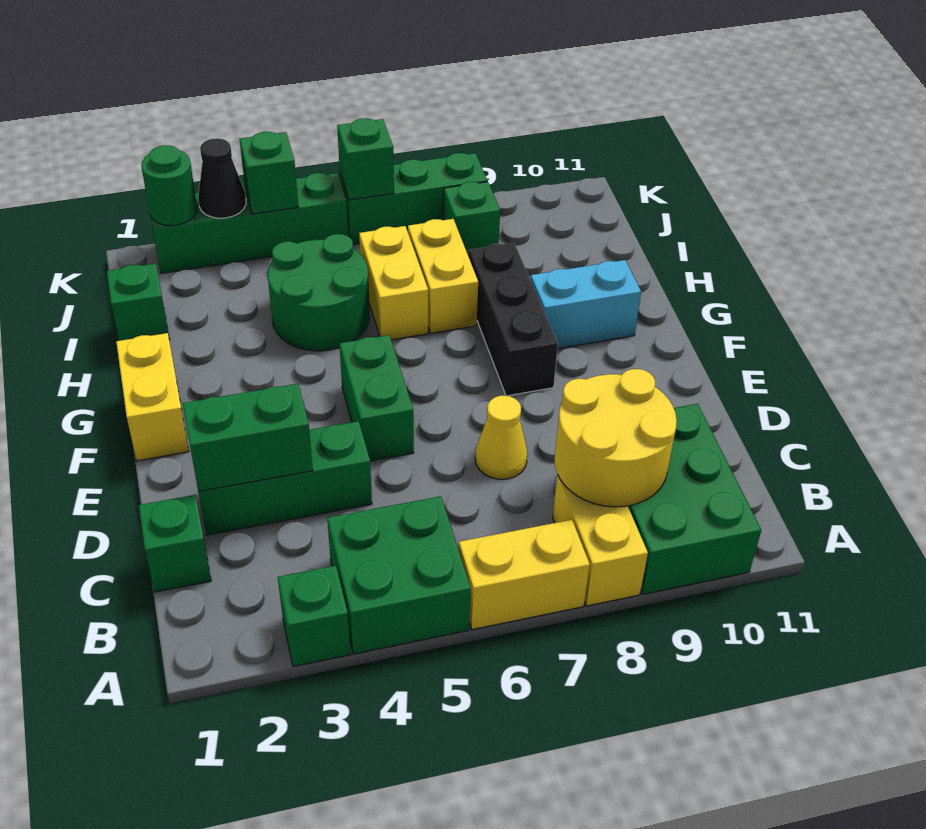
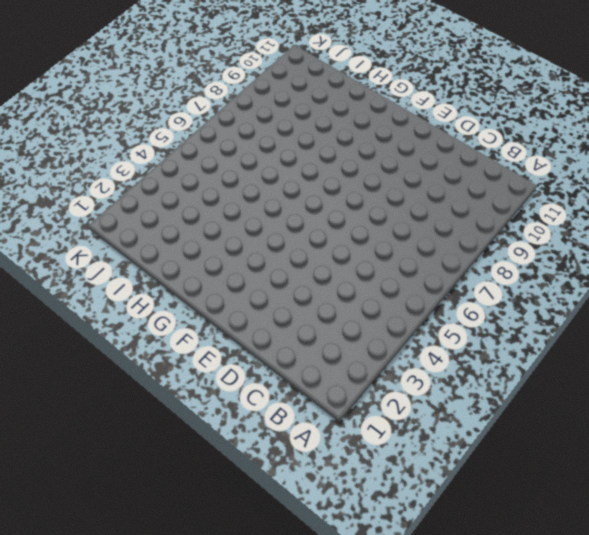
none -> green 1x1 brick [278,566,350,667]
none -> green 2x2 brick [327,496,471,654]
none -> yellow 1x2 brick [459,520,590,630]

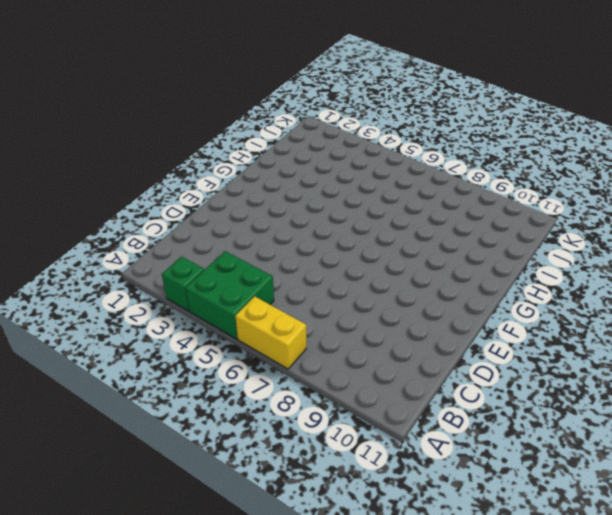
none -> yellow 1x2 brick [553,475,648,606]
none -> green 2x3 brick [628,404,761,594]
none -> green 1x1 brick [139,495,211,592]

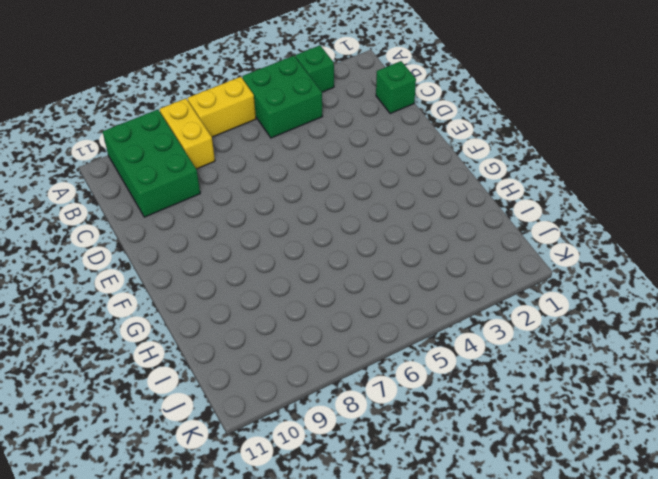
none -> green 1x3 brick [198,421,372,535]
none -> yellow 1x1 cone [475,396,527,479]
none -> green 1x2 brick [339,335,414,461]

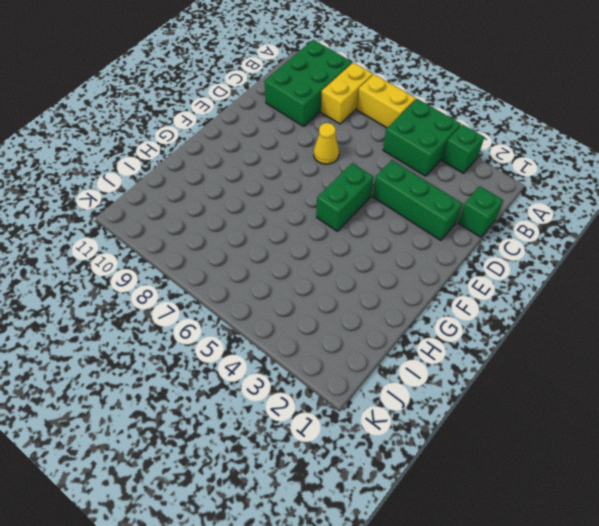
none -> yellow 1x2 brick [116,333,189,461]
none -> black 1x3 brick [468,243,558,396]
none -> cyan 1x2 brick [530,260,641,349]

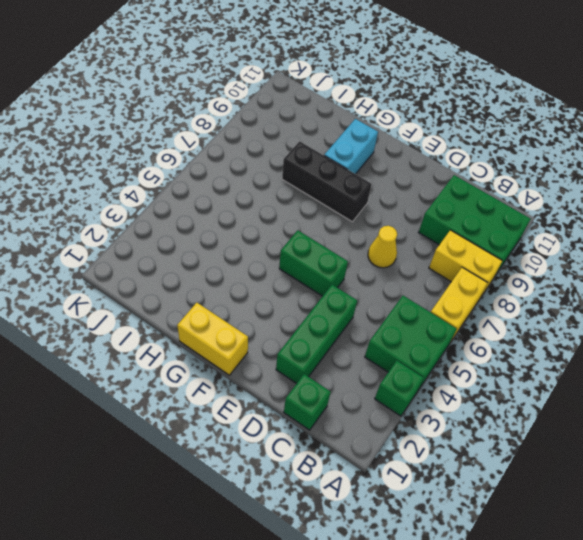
none -> green 2x2 round brick [268,234,370,351]
none -> yellow 1x2 brick [359,226,428,340]
none -> yellow 1x2 brick [408,219,478,333]

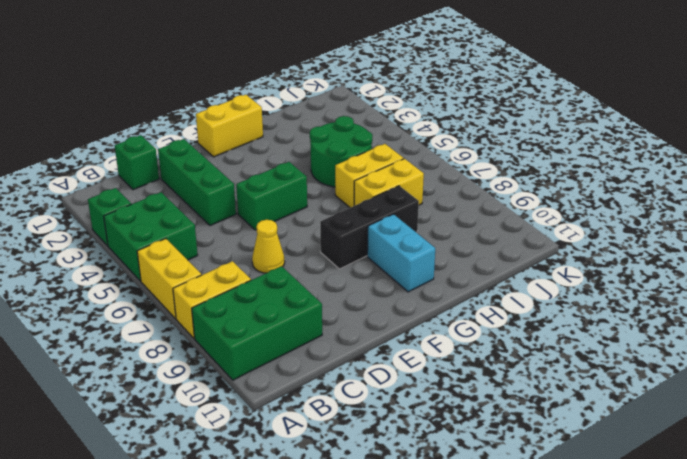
none -> green 1x1 brick [107,264,169,341]
none -> green 1x1 brick [443,182,500,254]
none -> green 1x4 brick [150,173,348,273]

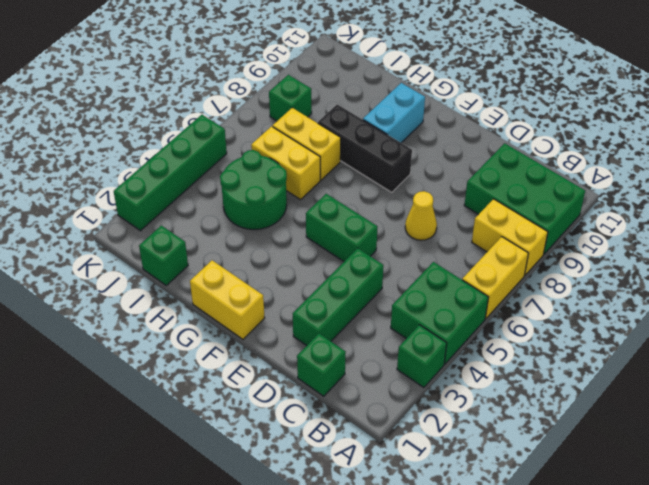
none -> green 1x3 brick [340,153,487,244]
none -> yellow 2x2 round brick [554,369,677,507]
none -> green 1x2 brick [183,384,313,492]

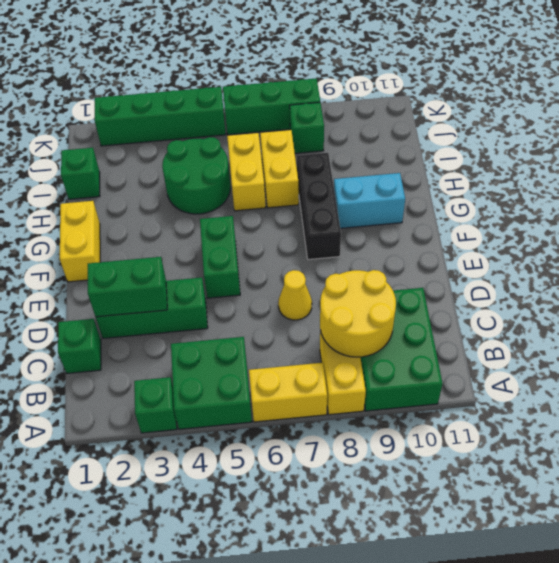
none -> green 1x1 round brick [141,145,197,226]
none -> black 1x1 cone [198,138,246,218]
none -> green 1x1 brick [240,132,298,214]

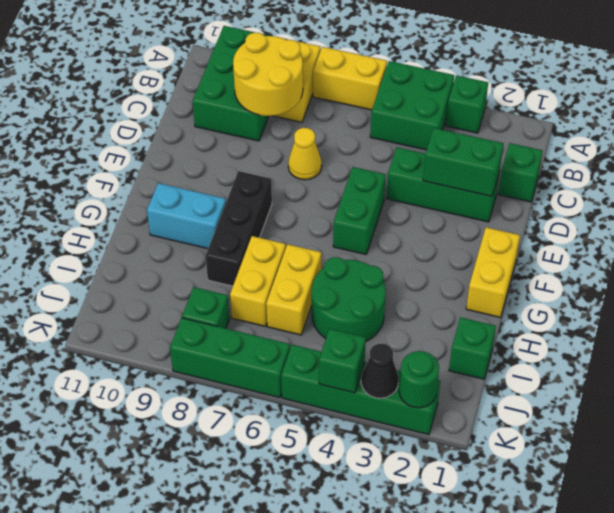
none -> green 1x1 brick [337,118,394,200]

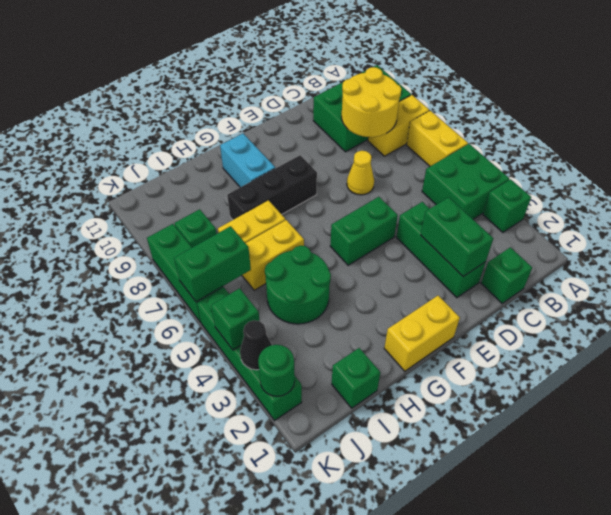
green 1x2 brick [174,226,251,302] -> green 1x1 brick [337,118,394,200]

